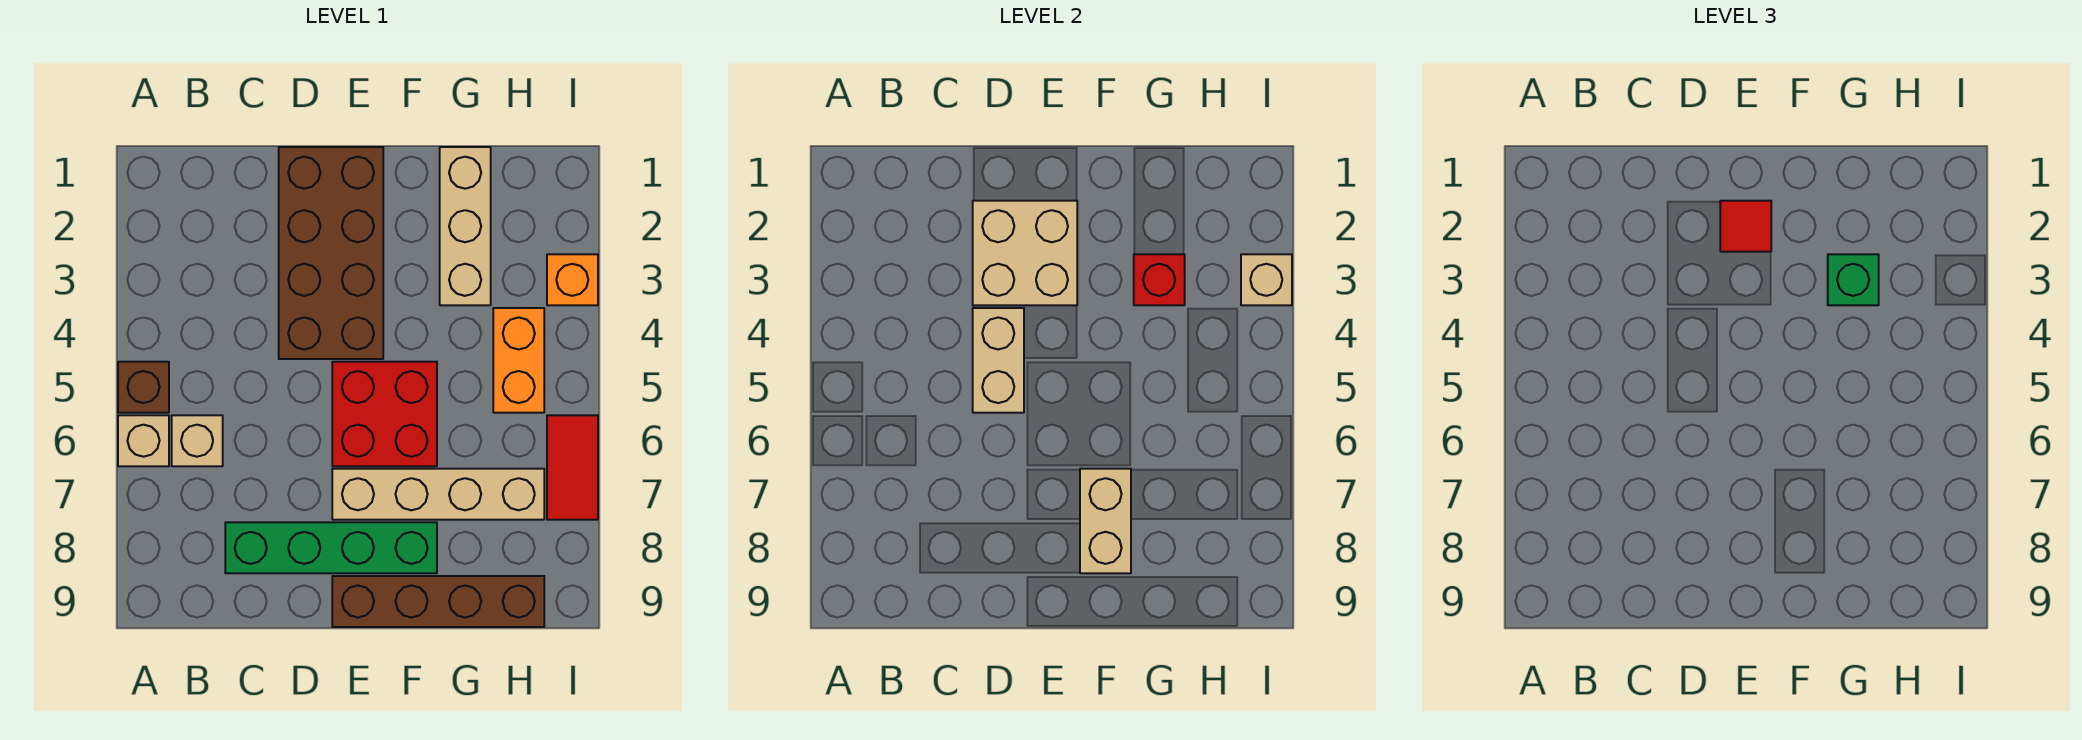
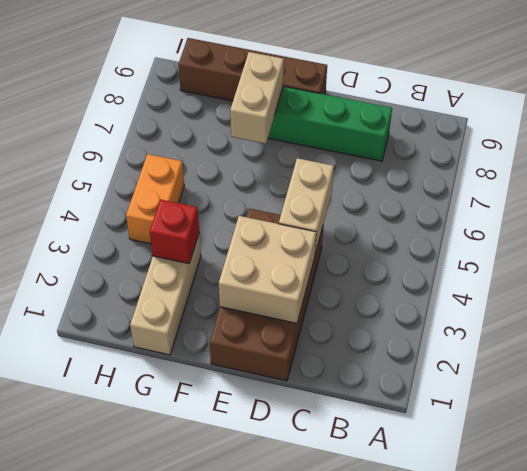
none -> brown 1x1 brick [118,362,169,413]
none -> tan 1x1 brick [118,415,169,466]
none -> tan 1x1 brick [172,415,223,466]

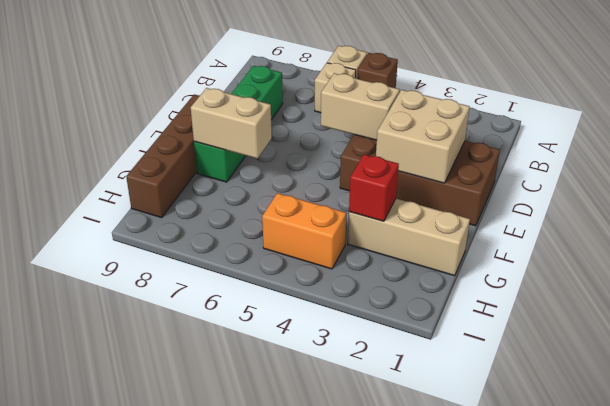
none -> red 2x2 brick [332,362,437,466]
none -> tan 1x4 brick [332,469,544,520]
none -> orange 1x1 brick [547,254,598,305]

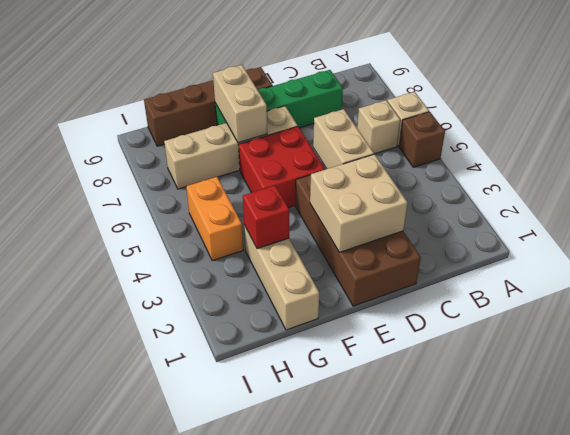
none -> orange 1x1 brick [547,254,598,305]
none -> red 1x2 tile [547,415,598,520]
none -> tan 1x1 brick [1241,254,1292,305]

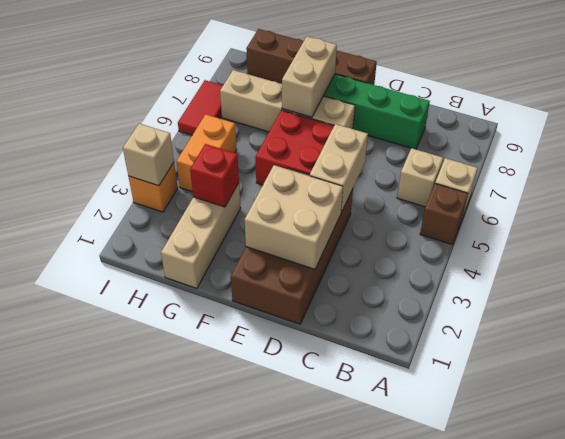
none -> red 1x1 tile [1720,201,1771,252]
none -> green 1x1 brick [1828,254,1879,305]

